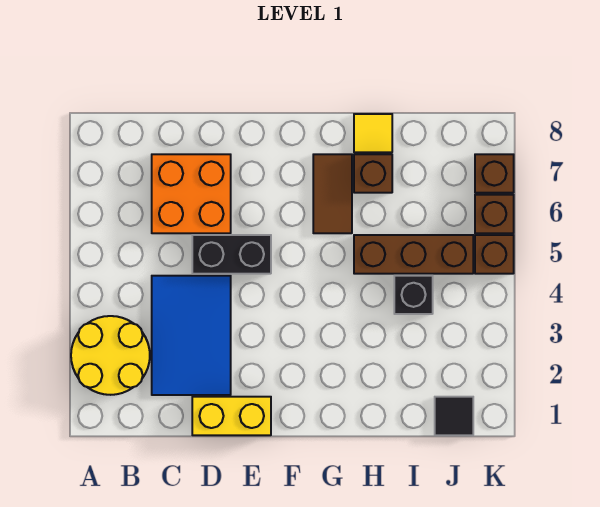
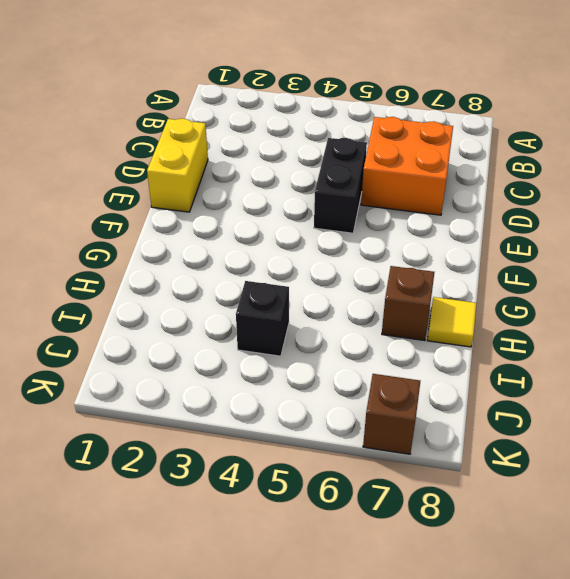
none -> yellow 2x2 round brick [71,316,150,395]
none -> blue 2x3 tile [152,276,231,395]
none -> brown 1x2 tile [313,154,352,233]

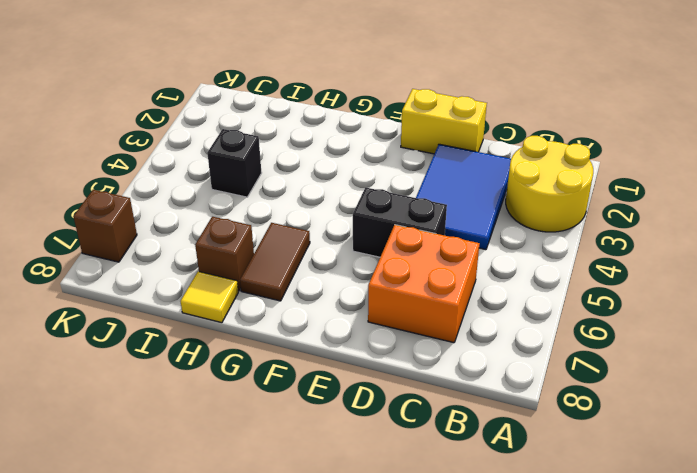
none -> brown 1x3 brick [354,235,473,274]
none -> black 1x1 tile [435,397,473,435]
none -> brown 1x1 brick [475,235,514,274]

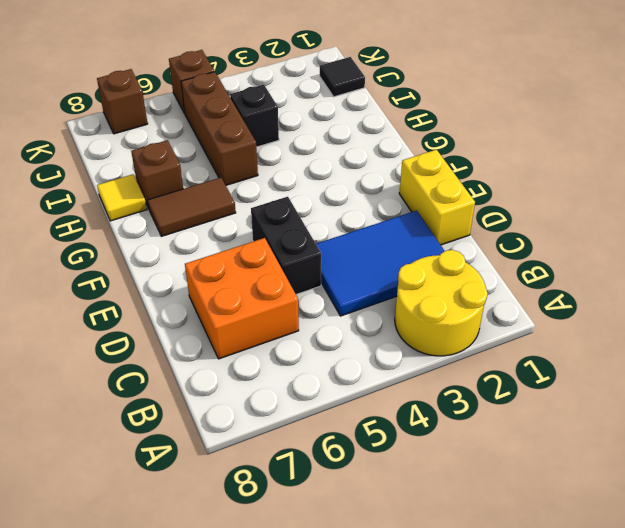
none -> brown 1x1 brick [475,195,514,233]

